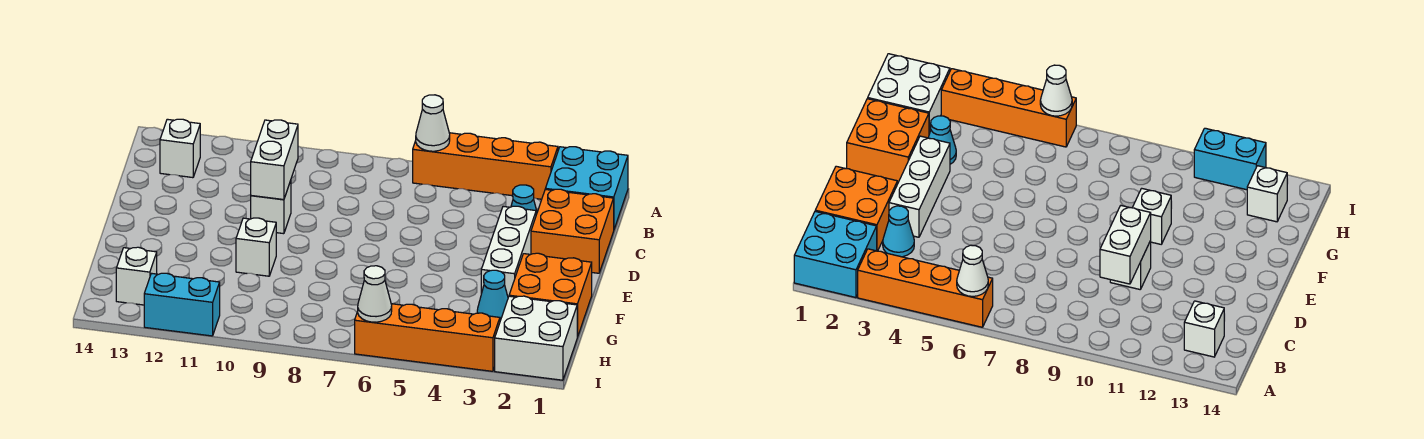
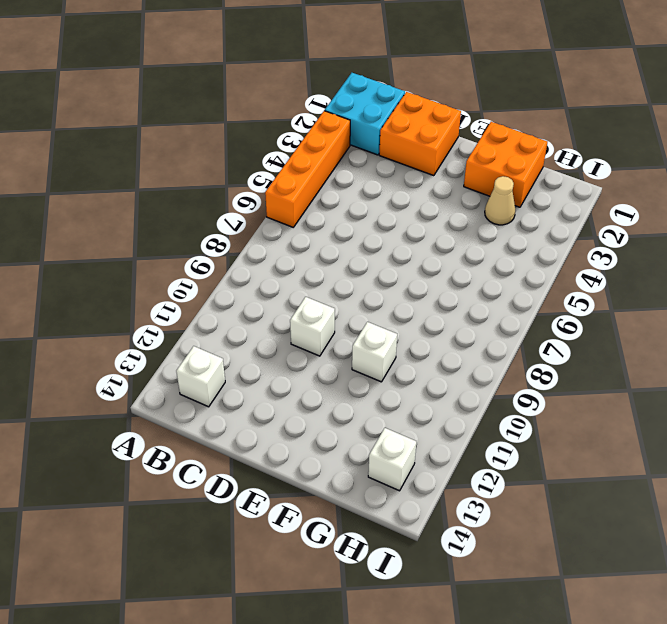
tan 1x1 cone [485,176,515,225] -> cyan 1x1 cone [477,270,508,320]
none -> cyan 1x1 cone [511,185,537,214]
none -> white 1x3 brick [481,206,536,297]
none -> white 2x2 brick [495,296,577,380]

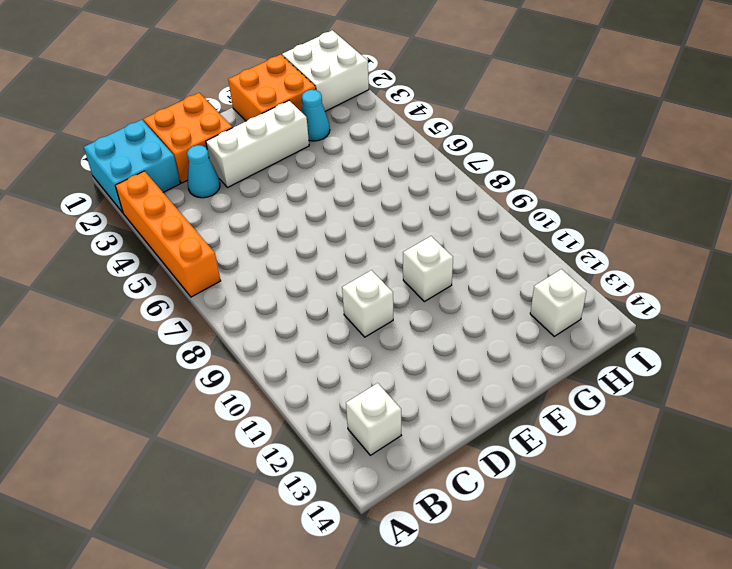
none -> orange 1x4 brick [355,304,500,371]
none -> cyan 1x2 brick [144,273,220,336]
none -> white 1x1 cone [416,95,450,151]

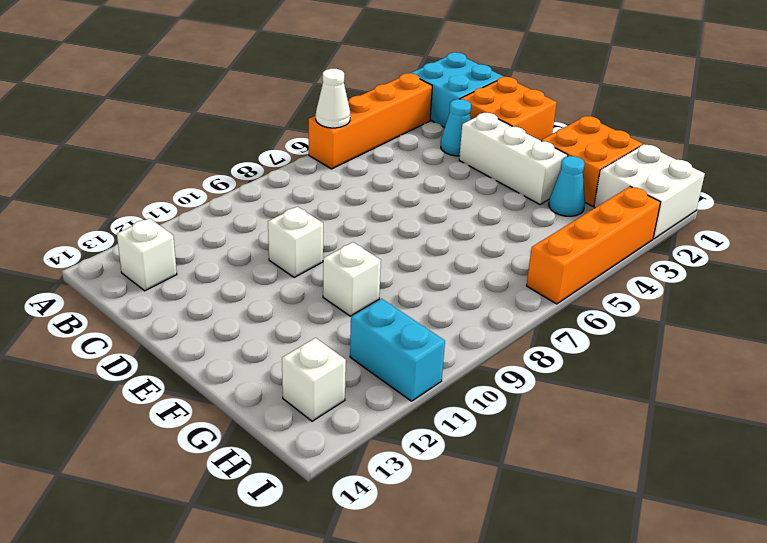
cyan 1x2 brick [350,299,445,401] -> cyan 1x2 brick turned to [144,273,220,336]
none -> white 1x2 brick [251,120,298,200]
none -> white 1x1 cone [358,266,392,322]

